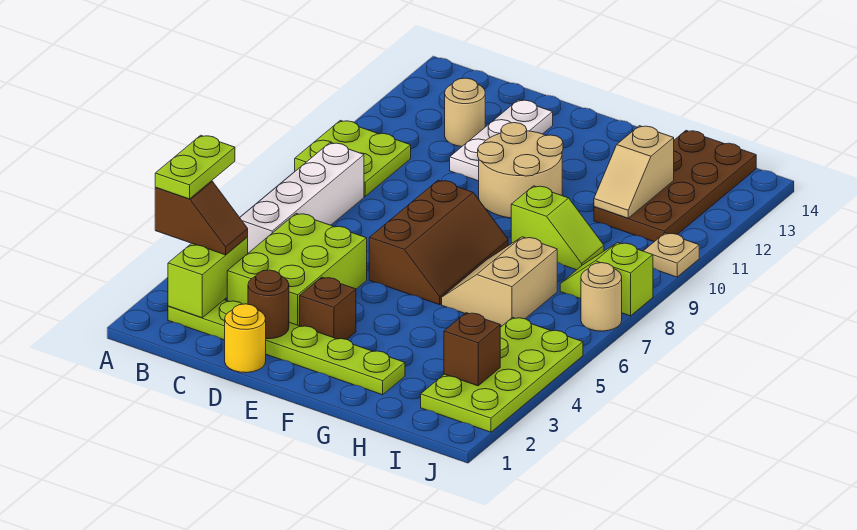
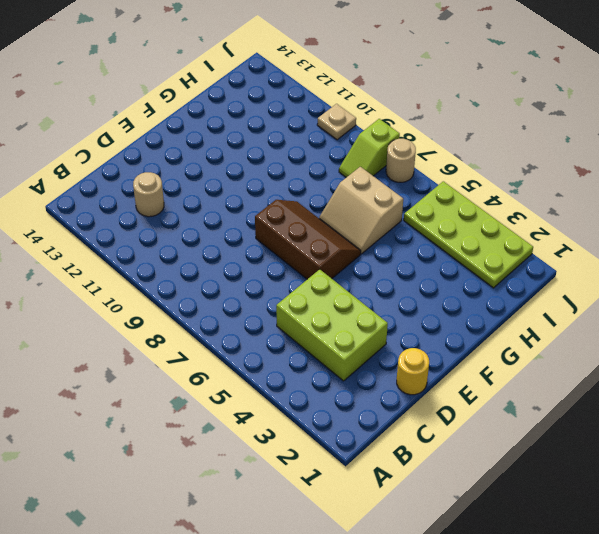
none -> lime 2x2 plate [295,120,411,196]
none -> lime 1x6 plate [168,300,405,395]
none -> white 1x4 brick [240,143,364,253]

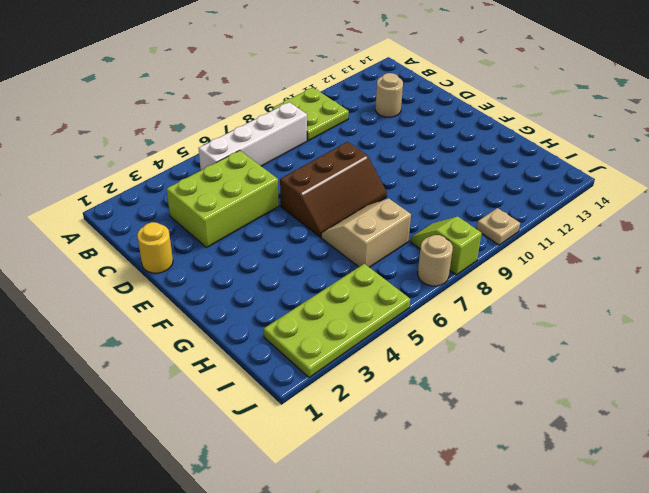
none -> lime 1x6 plate [168,300,405,395]
none -> white 1x3 plate [450,100,553,181]
none -> brown 1x1 brick [300,277,356,339]

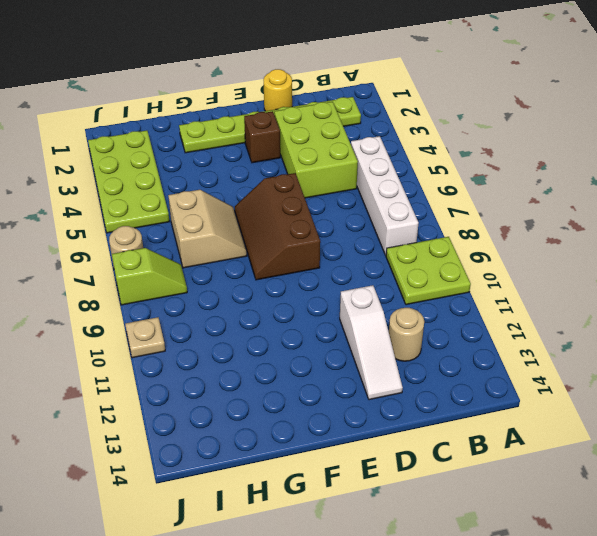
white 1x3 slope [340,285,403,400] -> white 1x3 plate [450,100,553,181]
none -> tan 2x2 round brick [478,123,563,218]
none -> lime 1x2 slope [511,186,604,270]
none -> brown 2x4 plate [594,130,756,242]

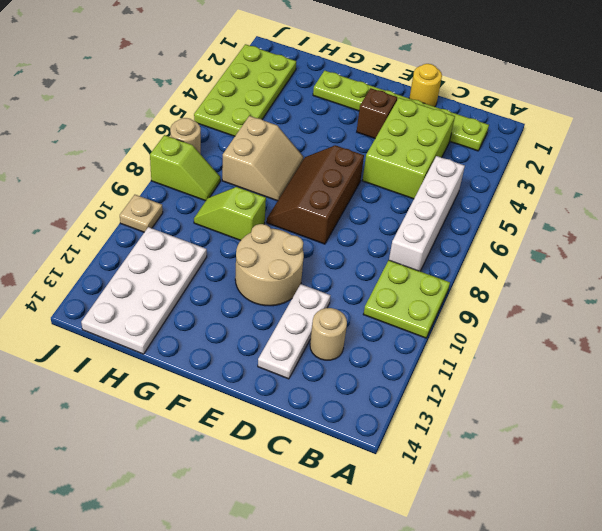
white 2x4 plate [81,227,207,354] -> brown 2x4 plate [594,130,756,242]
none -> lime 1x2 brick [168,237,248,318]
none -> brown 1x1 round brick [248,270,289,339]
none -> tan 1x2 slope [594,126,674,218]

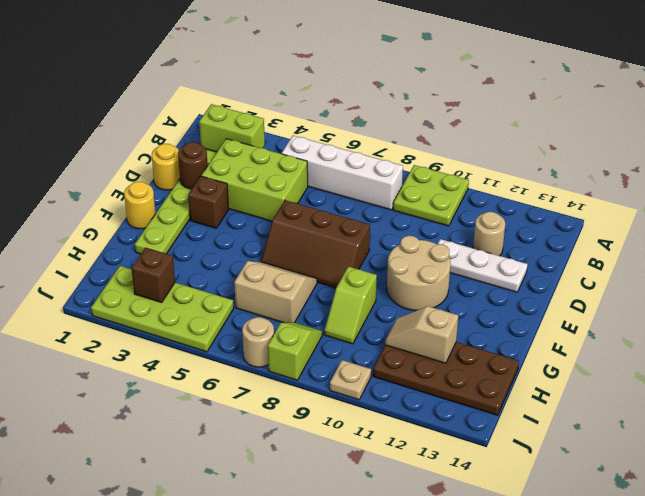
yellow 1x1 round brick [124,182,156,229] -> none
none -> brown 1x2 slope [155,181,248,255]
none -> lime 1x2 plate [155,135,235,199]

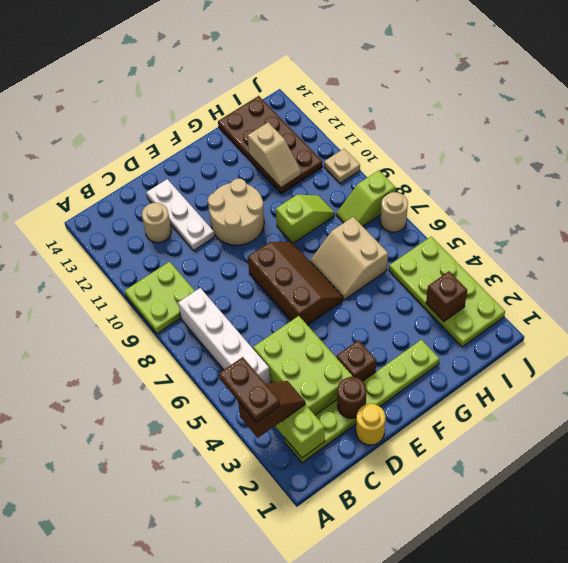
brown 1x2 plate [219,357,280,422] -> lime 1x2 plate [155,135,235,199]

